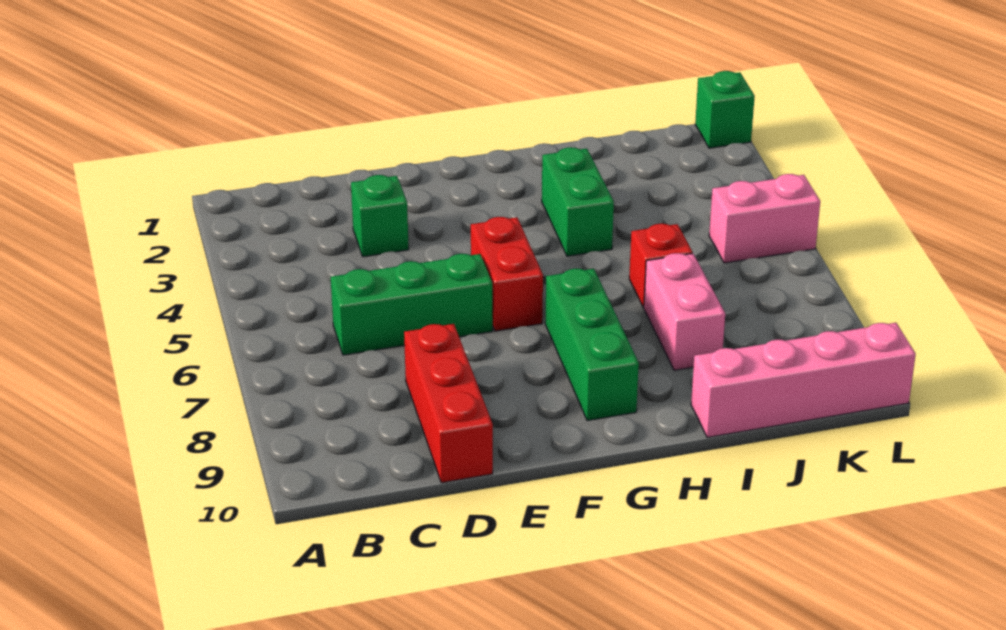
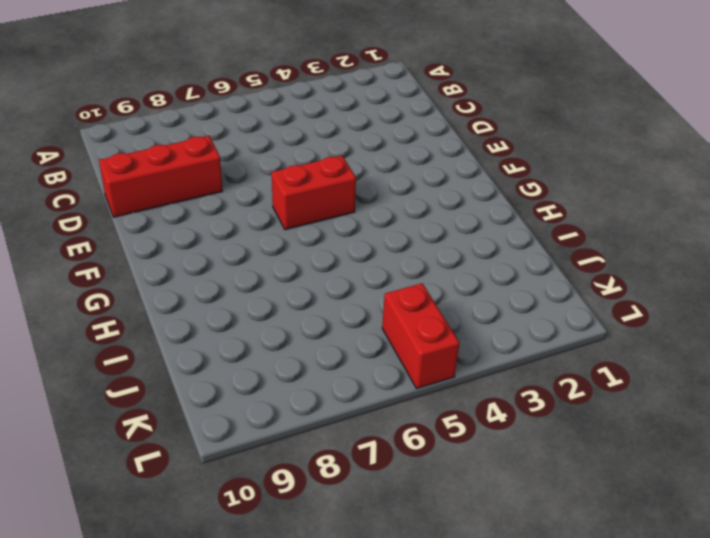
red 1x2 brick [382,283,459,388] -> pink 1x2 brick [709,174,820,263]
none -> green 1x3 brick [331,254,493,355]
none -> green 1x1 brick [351,175,409,257]

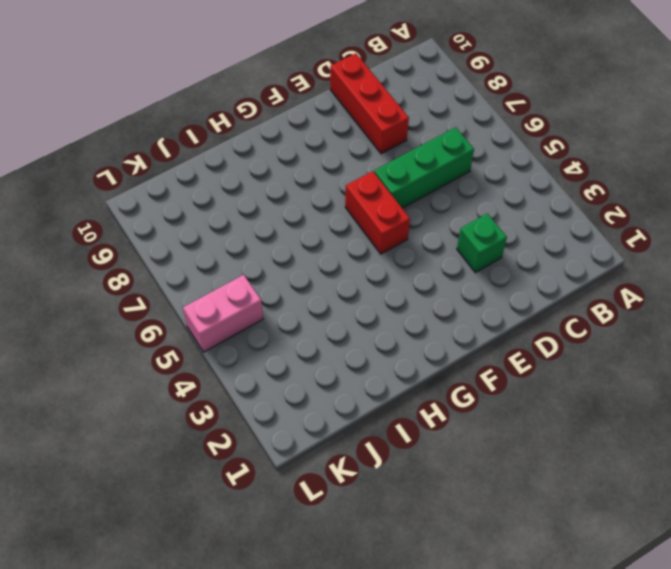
none -> green 1x3 brick [545,269,639,421]
none -> green 1x2 brick [542,147,614,256]

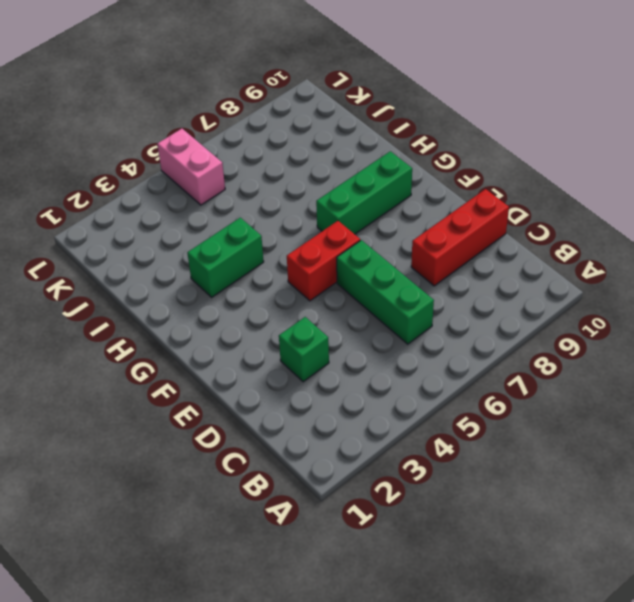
none -> red 1x1 brick [629,224,692,308]
none -> pink 1x2 brick [644,253,725,370]

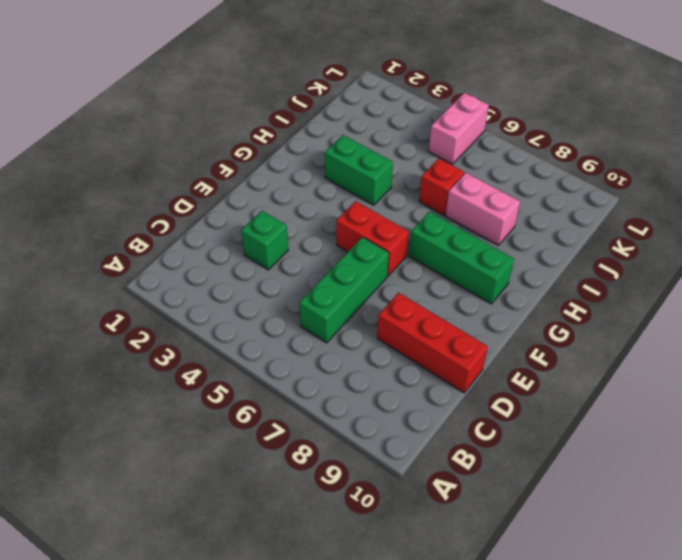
none -> pink 1x4 brick [691,323,916,437]
none -> green 1x1 brick [695,71,755,148]

